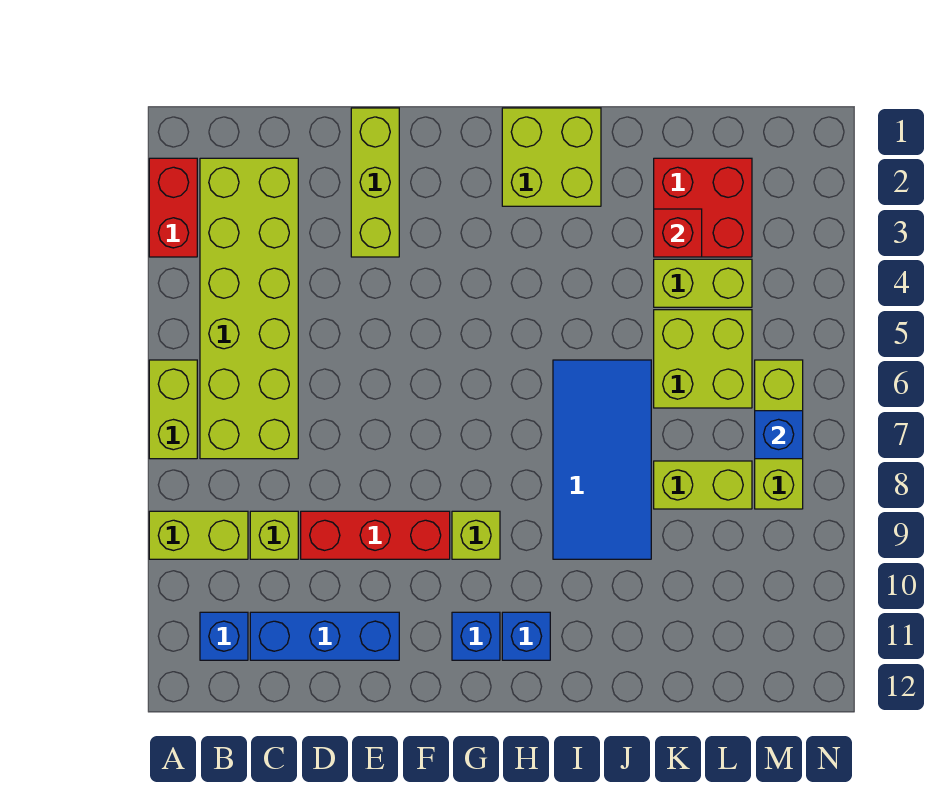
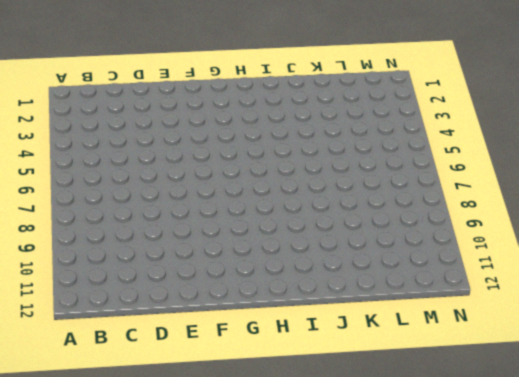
none -> red 1x2 brick [149,158,197,257]
none -> lime 1x2 brick [149,360,197,459]
none -> lime 1x2 brick [149,511,248,559]

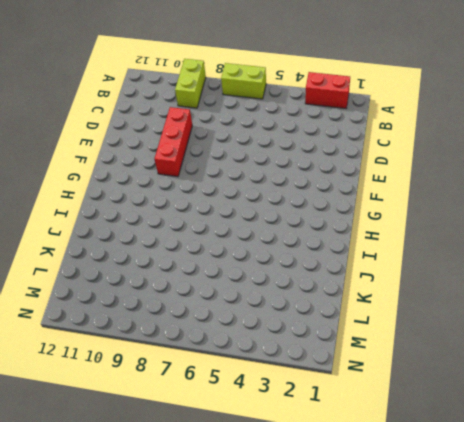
none -> lime 2x6 brick [200,158,298,459]
none -> blue 1x1 brick [200,612,248,660]
none -> lime 1x1 brick [250,511,298,559]

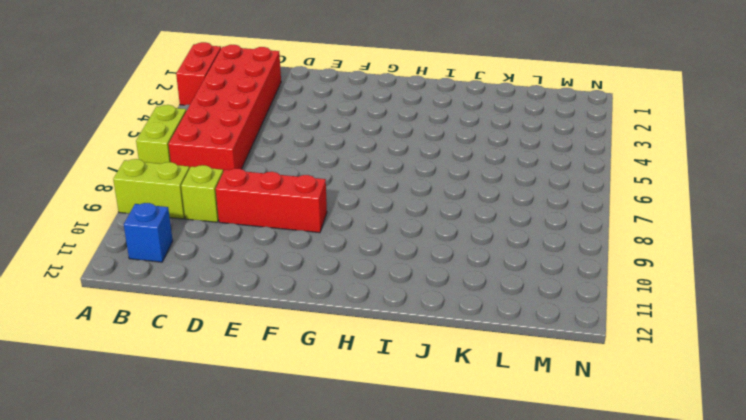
red 2x6 brick [169,45,281,172] -> lime 2x6 brick [200,158,298,459]
none -> blue 1x3 brick [250,612,399,660]
none -> lime 1x3 brick [351,108,399,257]
none -> lime 1x1 brick [452,511,500,559]

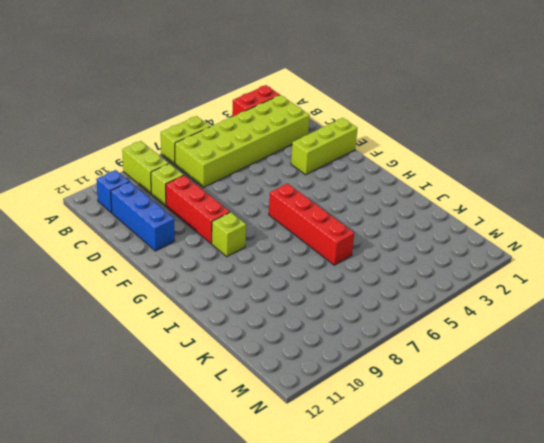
red 1x4 brick [269,183,354,265] -> blue 2x4 tile [553,360,651,559]
none -> blue 1x1 brick [452,612,500,660]
none -> lime 2x2 brick [502,108,601,206]
none -> blue 1x1 brick [502,612,550,660]

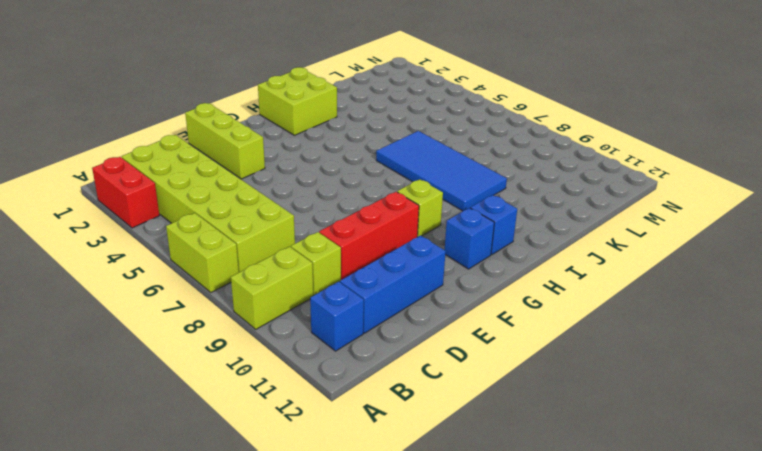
none -> red 2x2 brick [654,158,752,257]
none -> lime 1x2 brick [654,259,752,307]
none -> lime 2x2 brick [654,310,752,408]

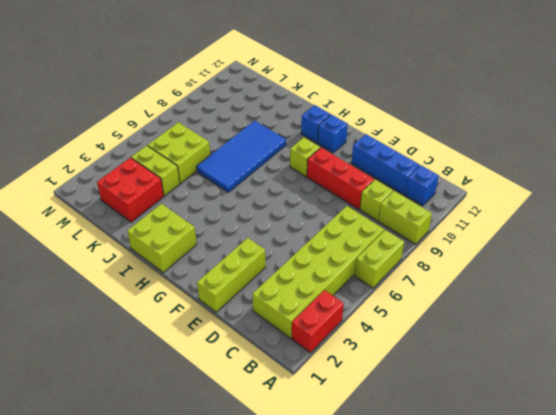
none -> lime 1x2 brick [654,461,752,509]
none -> lime 1x3 brick [755,360,803,509]
none -> red 1x1 brick [654,209,702,257]

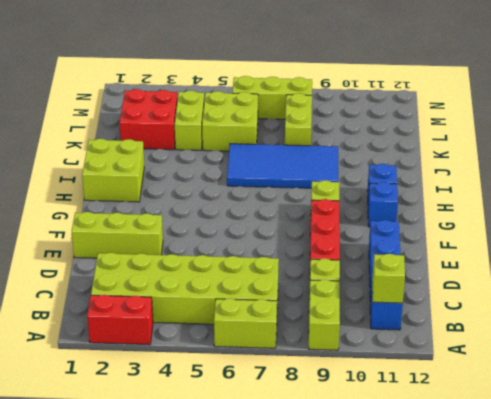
lime 1x1 brick [372,254,405,303] -> none
none -> red 1x1 brick [654,209,702,257]
none -> blue 1x1 brick [755,411,803,459]

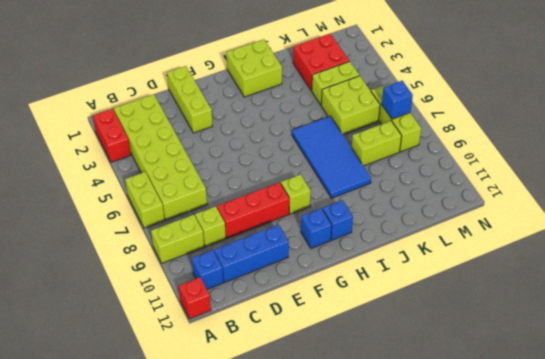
red 1x1 brick [179,277,211,319] -> red 1x1 brick moved to [654,209,702,257]

